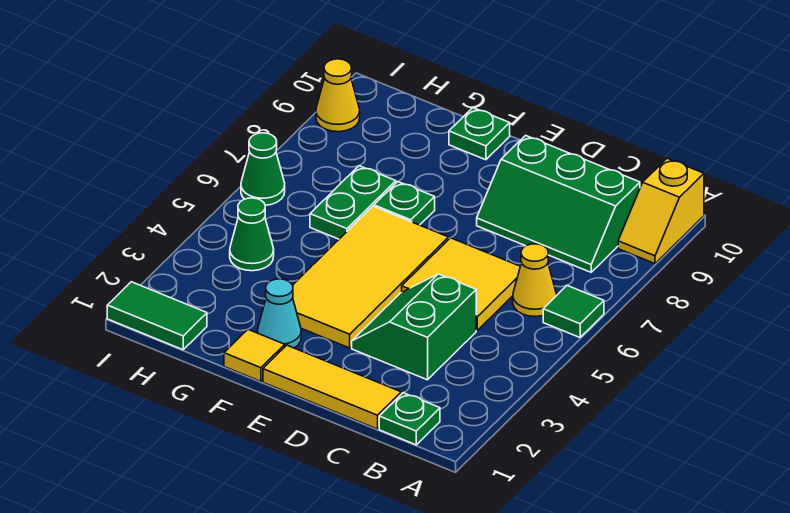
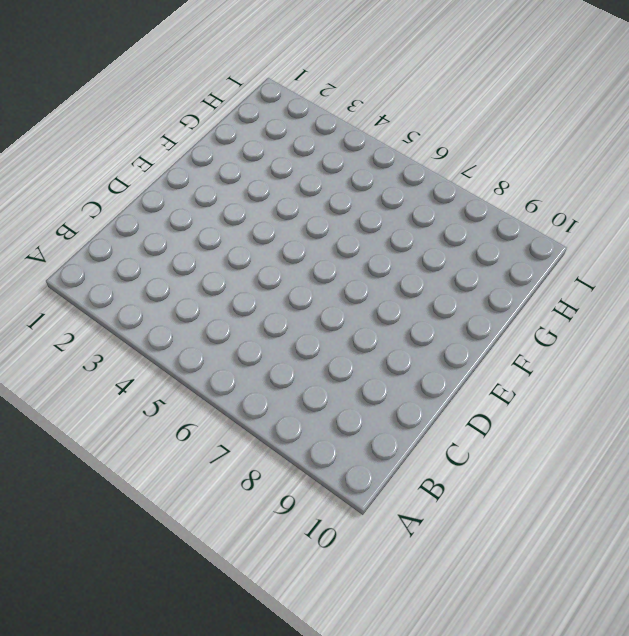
none -> green 1x1 tile [543,285,604,337]
none -> yellow 1x2 slope [618,158,704,264]
none -> green 1x1 plate [379,393,440,445]

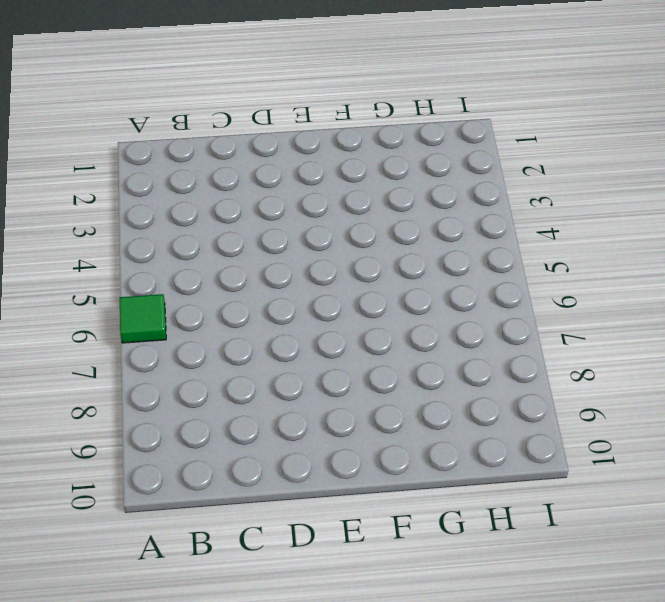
none -> yellow 1x2 slope [618,158,704,264]
none -> green 1x1 plate [379,393,440,445]
none -> yellow 1x1 cone [513,244,557,317]

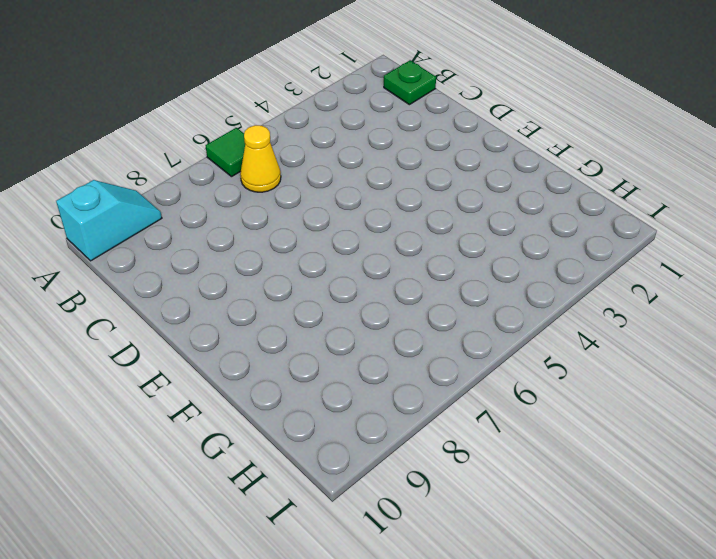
cyan 1x2 slope [56,180,162,261] -> yellow 1x2 slope [618,158,704,264]
none -> green 2x3 slope [477,135,640,272]
none -> yellow 1x3 tile [263,345,401,429]
none -> green 2x2 slope [352,274,476,380]

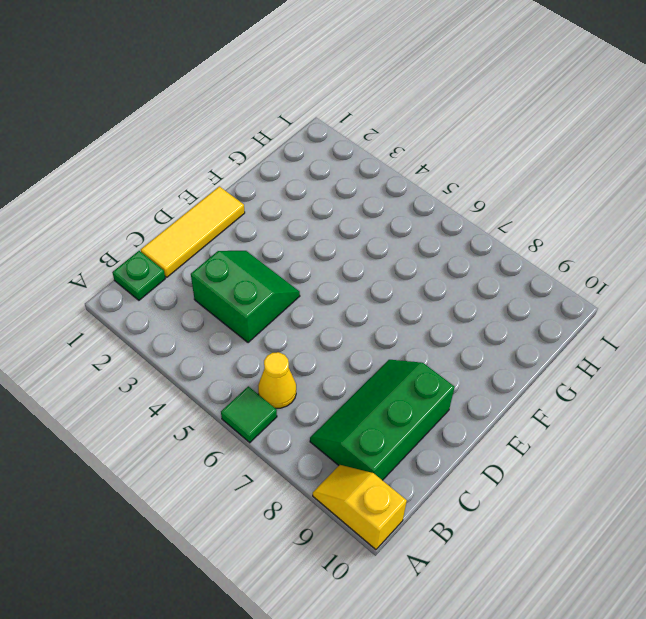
none -> yellow 2x2 tile [402,238,520,330]
none -> yellow 2x4 tile [293,206,449,348]
none -> yellow 1x1 tile [224,330,285,381]

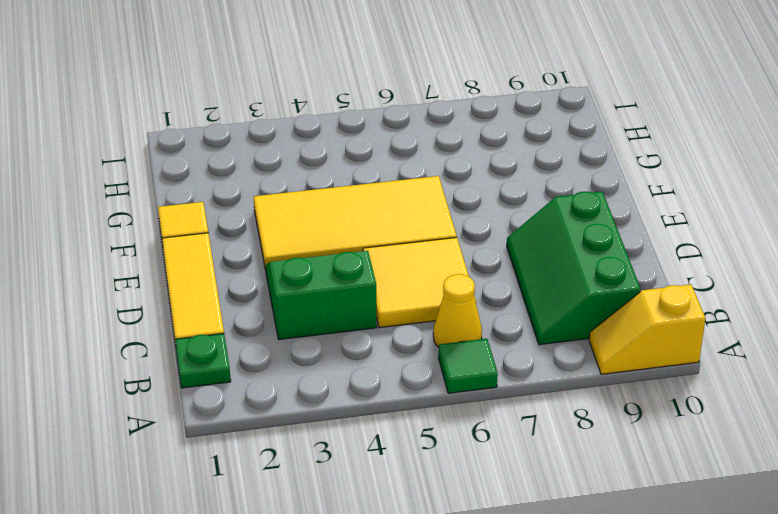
none -> cyan 1x1 cone [257,279,301,348]
none -> green 1x1 plate [374,182,435,225]
none -> green 1x1 plate [449,108,510,160]

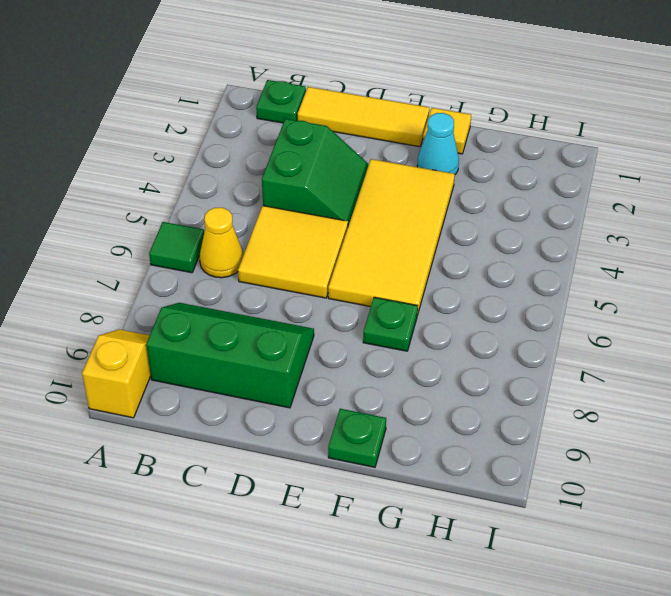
none -> green 1x2 plate [310,166,396,239]
none -> green 1x2 tile [107,282,207,350]
none -> green 1x1 cone [230,198,274,271]

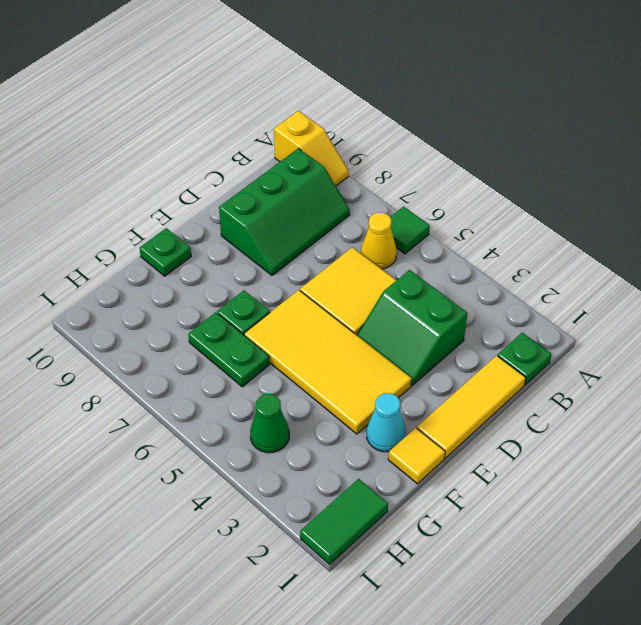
none -> green 1x1 cone [241,133,285,205]
none -> yellow 1x1 cone [316,59,360,132]

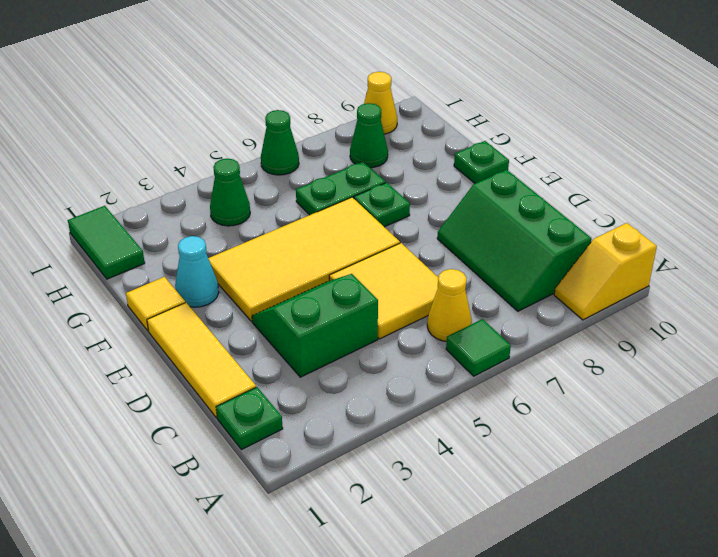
green 1x1 cone [350,103,388,168] -> none

